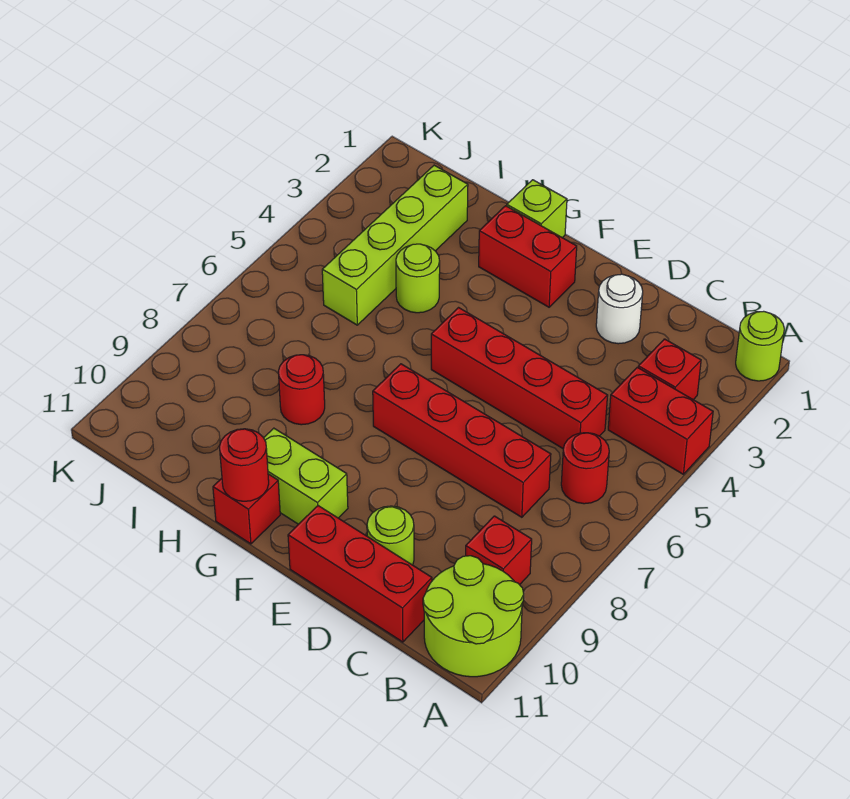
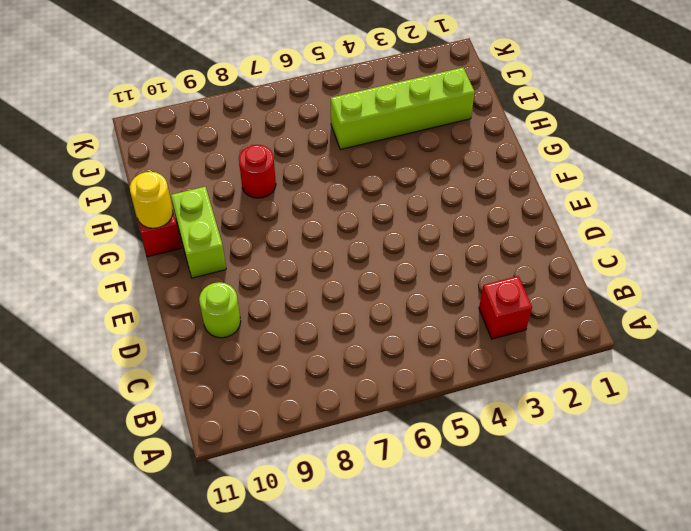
yellow 1x1 round brick [130,172,173,228] -> red 1x1 round brick [219,429,269,501]
none -> lime 1x1 round brick [736,311,784,381]
none -> red 1x2 brick [608,367,713,474]
none -> lime 2x2 round brick [423,556,524,677]

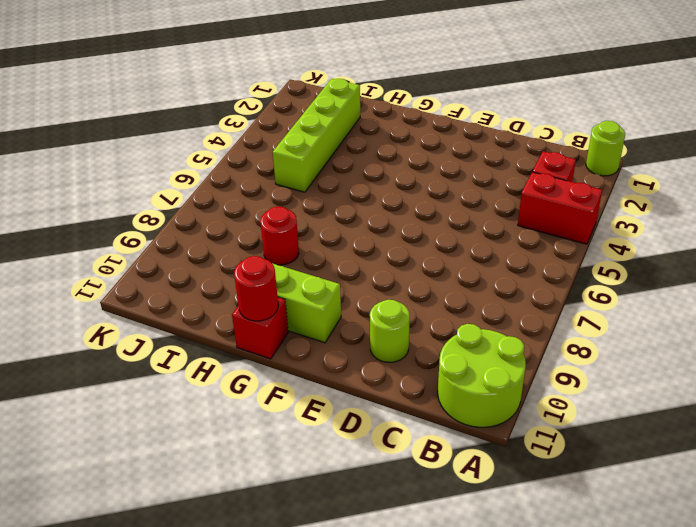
none -> red 1x1 round brick [561,433,609,504]
none -> red 1x1 brick [466,516,532,585]
none -> red 1x4 brick [431,308,608,449]

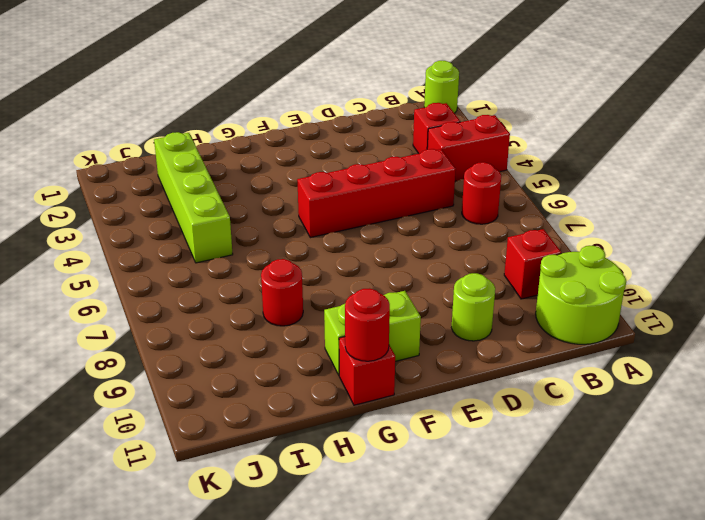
none -> red 1x4 brick [373,364,551,517]
none -> red 1x3 brick [288,506,432,642]
none -> white 1x1 round brick [596,274,643,344]

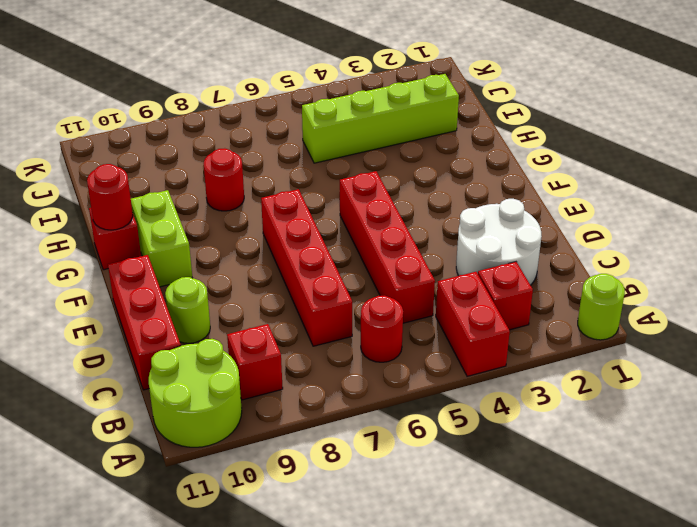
white 2x2 round brick [456,199,542,285] -> white 1x1 round brick [596,274,643,344]
none -> red 1x2 brick [479,206,577,307]
none -> lime 1x1 brick [507,180,567,238]
none -> lime 1x1 round brick [396,244,440,313]

